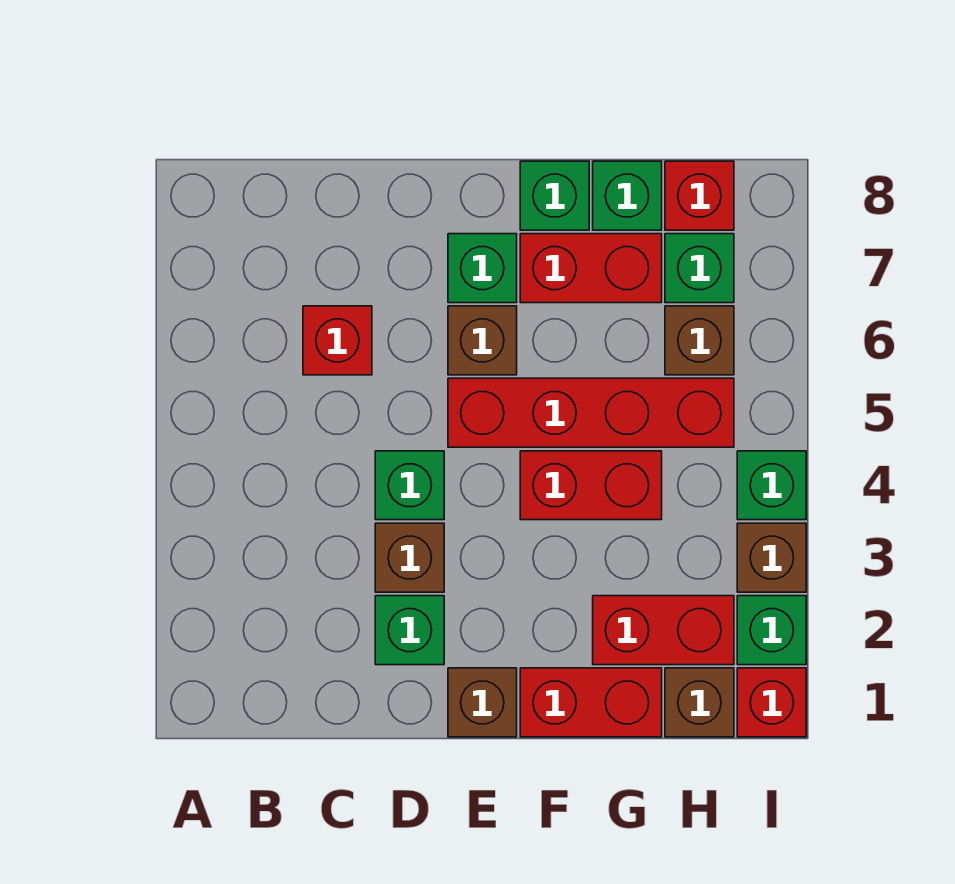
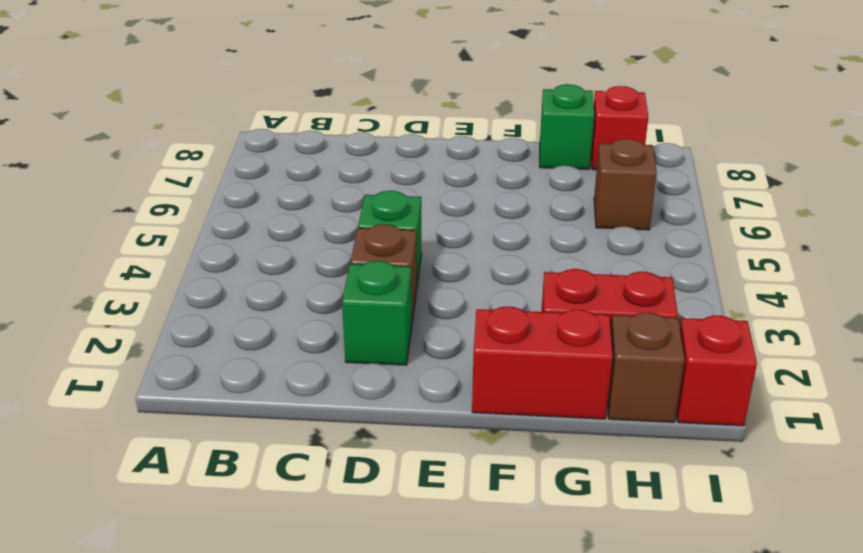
none -> red 1x1 brick [303,306,372,375]
none -> brown 1x1 brick [448,668,517,737]
none -> red 1x4 brick [448,378,734,447]

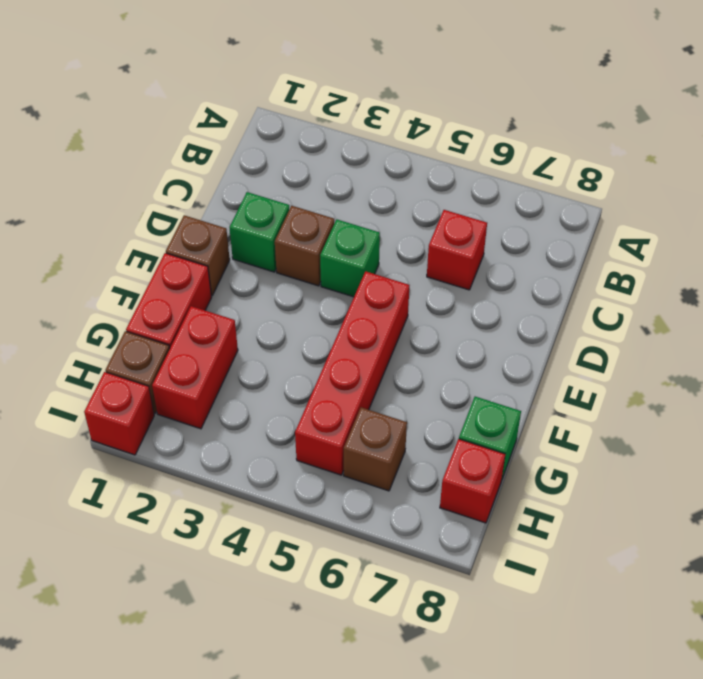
none -> brown 1x1 brick [448,306,517,375]
none -> green 1x1 brick [448,234,517,303]
none -> red 1x2 brick [520,451,662,520]

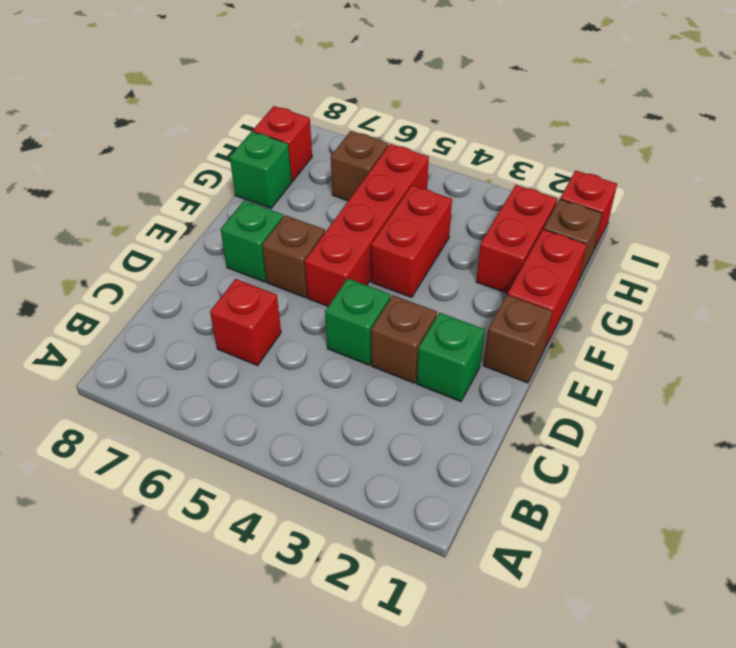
none -> red 1x2 brick [520,234,662,303]
none -> green 1x1 brick [520,161,589,230]
none -> green 1x1 brick [665,234,734,303]

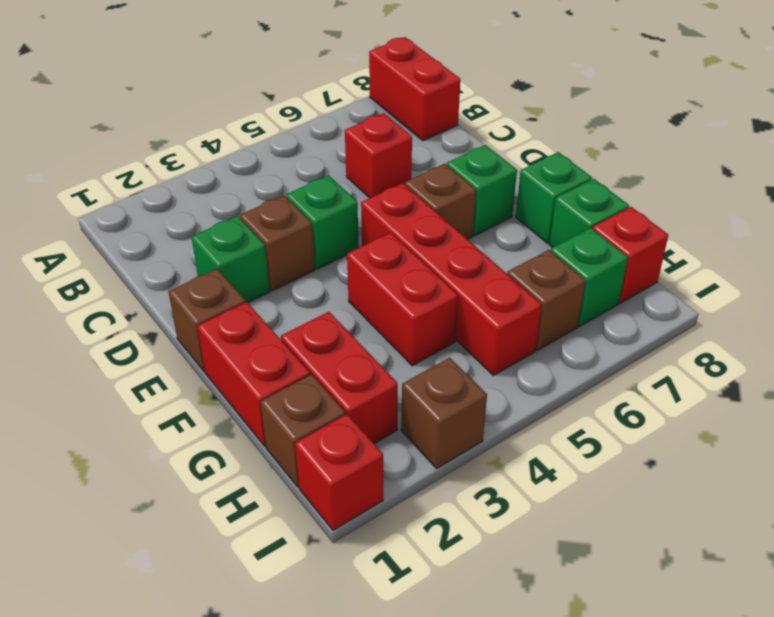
red 1x2 brick [369,37,460,140] -> red 1x2 brick moved to [520,234,662,303]
none -> green 1x1 brick [737,596,806,665]
none -> green 1x1 brick [737,451,806,520]

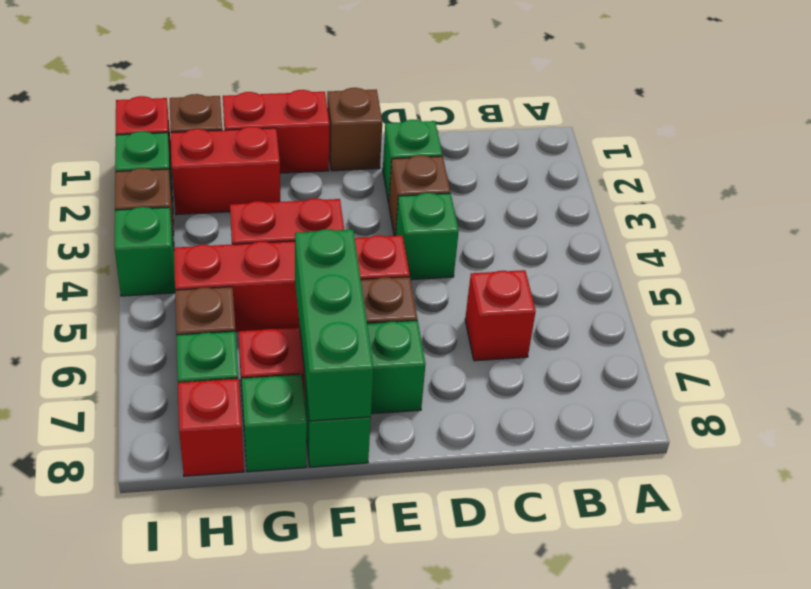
green 1x3 brick [295,229,373,421] -> none

